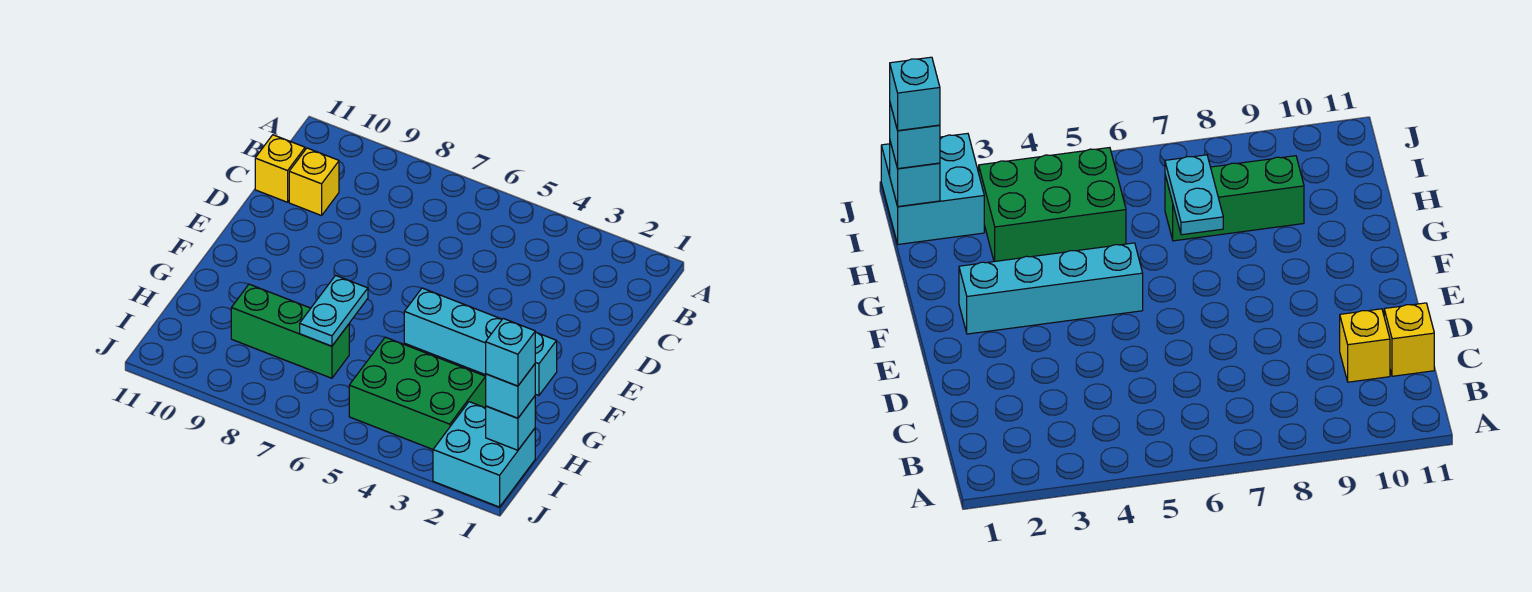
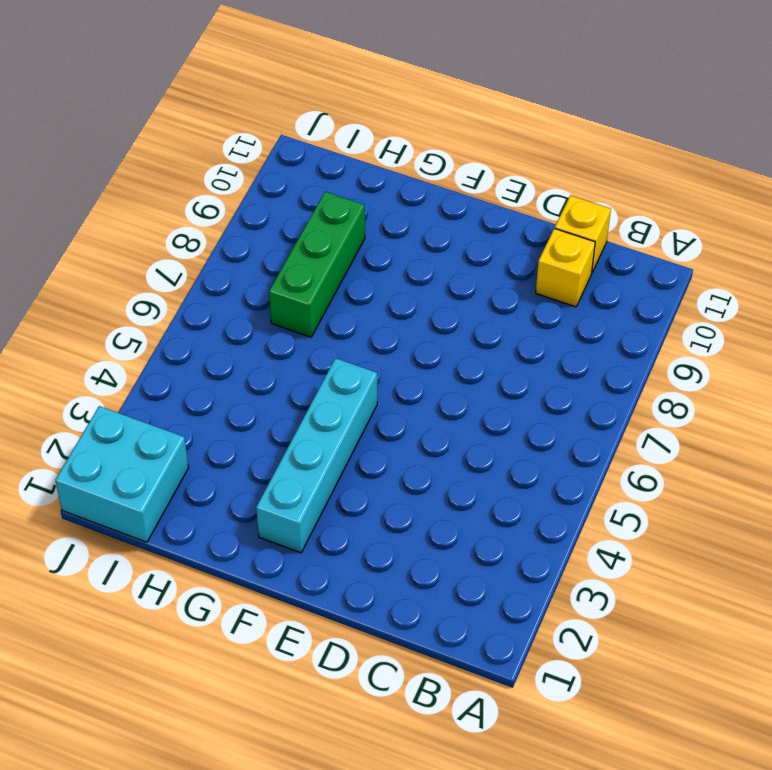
none -> green 2x3 brick [349,337,486,449]
none -> cyan 1x2 plate [300,275,368,346]

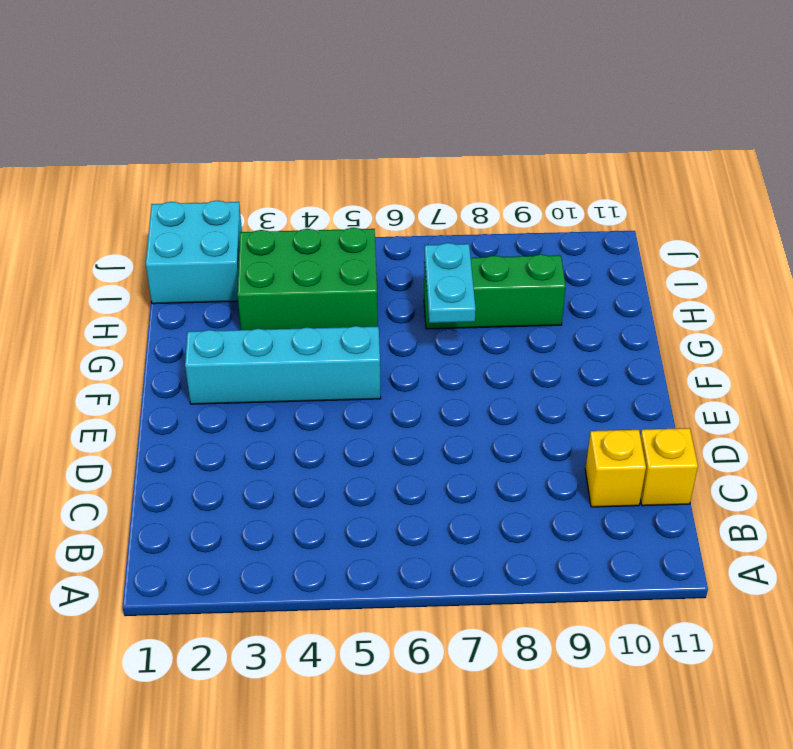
none -> cyan 1x1 brick [486,396,535,450]
none -> cyan 1x1 brick [486,364,535,418]

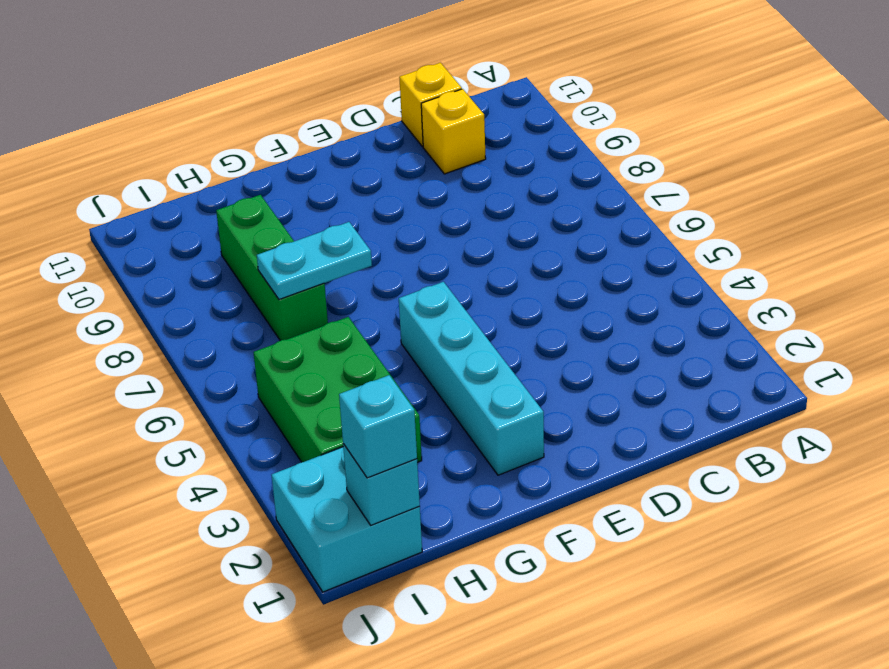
none -> cyan 1x1 brick [486,319,535,386]

